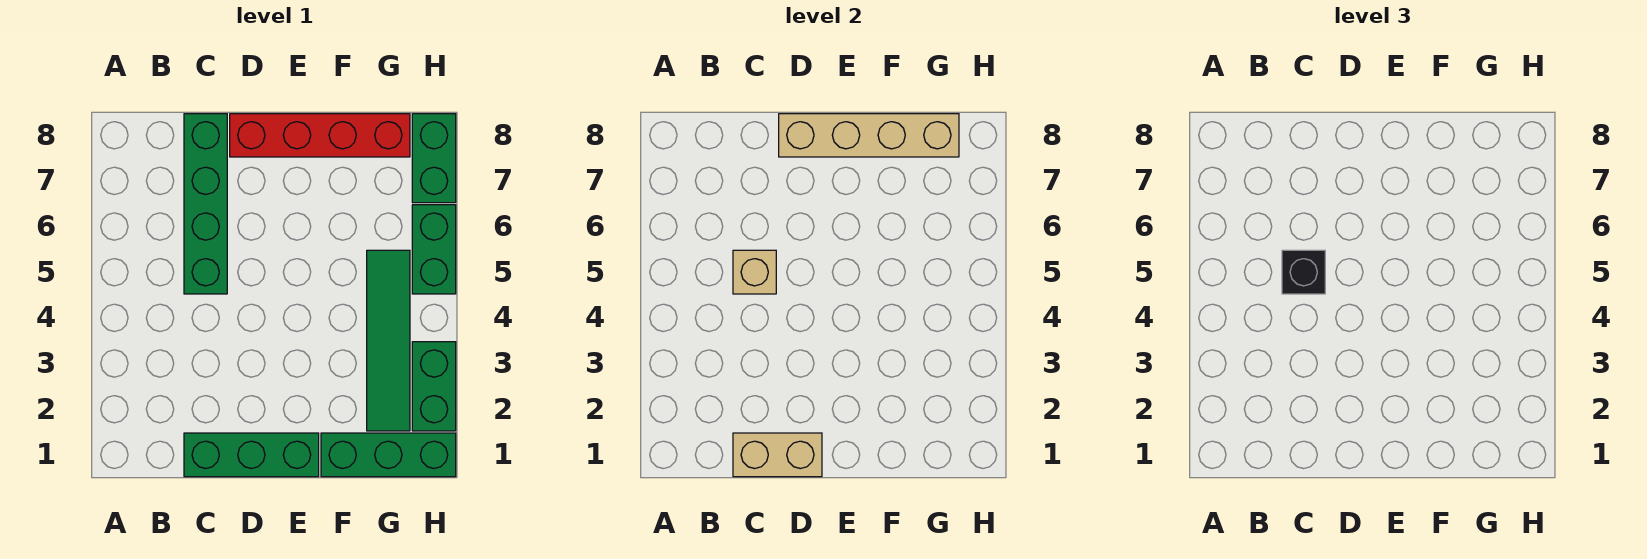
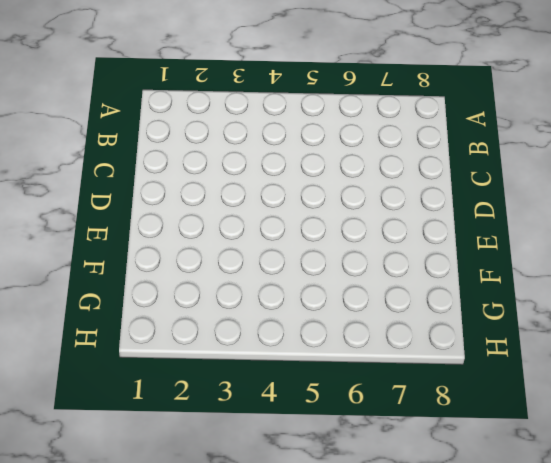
none -> green 1x3 brick [184,433,319,477]
none -> green 1x4 brick [184,114,227,294]
none -> red 1x4 brick [230,114,410,157]

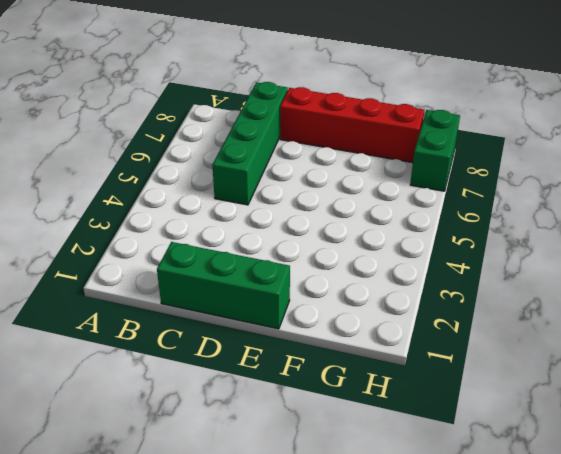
none -> green 1x3 brick [321,433,456,477]
none -> green 1x4 tile [367,250,410,431]
none -> green 1x2 brick [412,342,456,431]

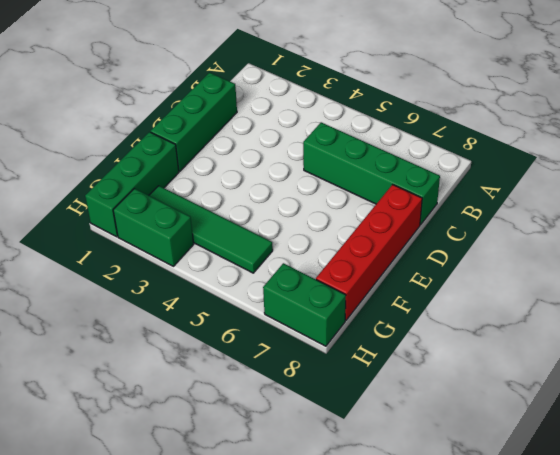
none -> green 1x2 brick [412,205,456,294]
none -> tan 1x2 brick [733,433,822,477]
none -> tan 1x1 brick [733,250,776,294]

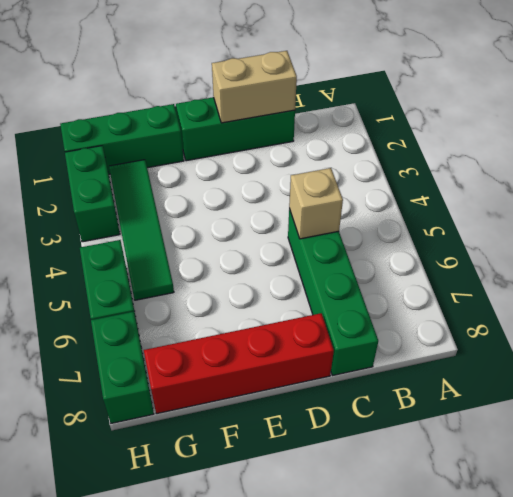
none -> tan 1x4 brick [779,114,959,157]
none -> black 1x1 brick [1282,250,1325,294]

